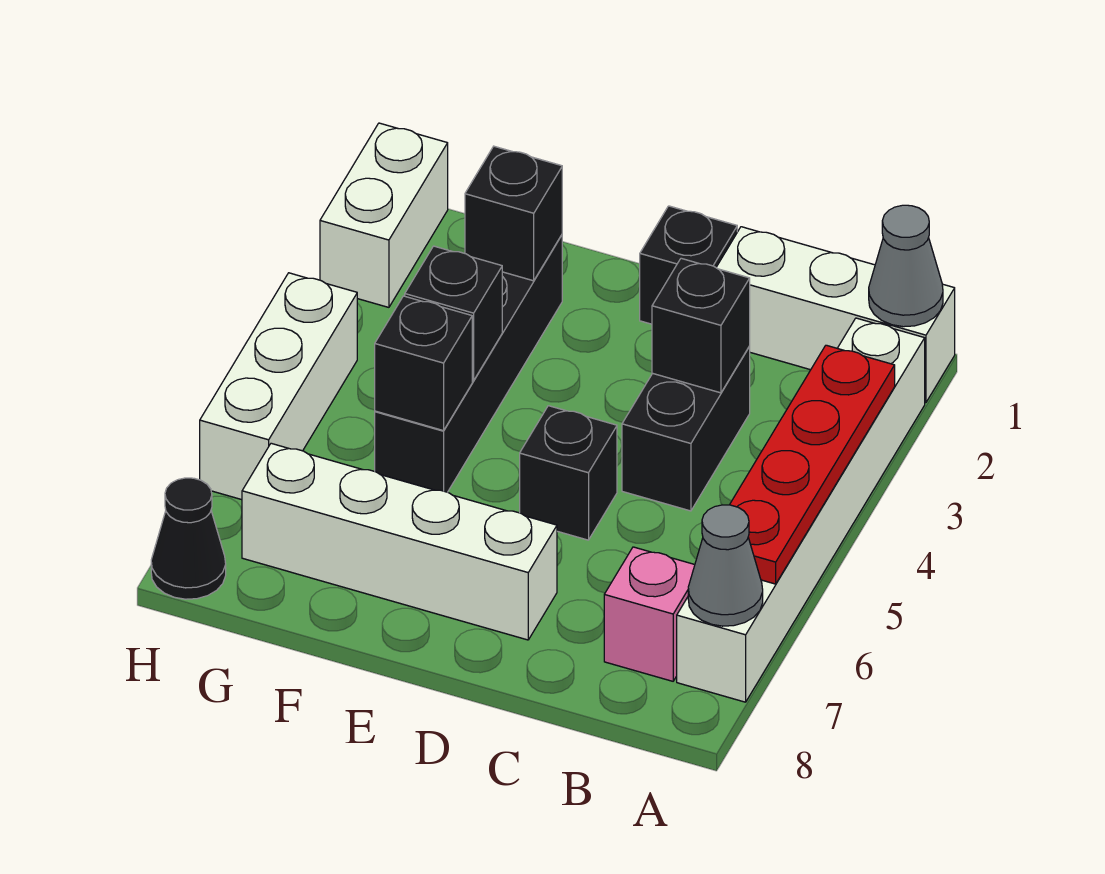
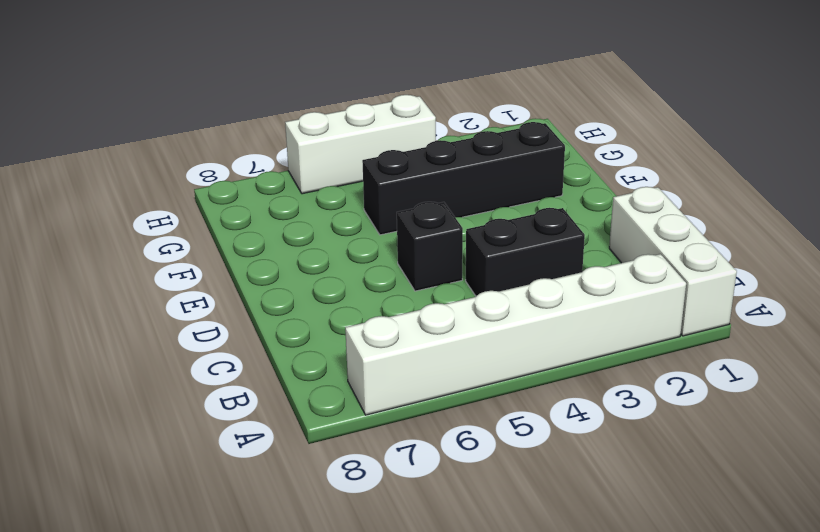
none -> pink 1x1 brick [604,547,695,681]
none -> black 1x1 brick [640,206,737,324]
none -> white 1x4 brick [242,443,557,640]

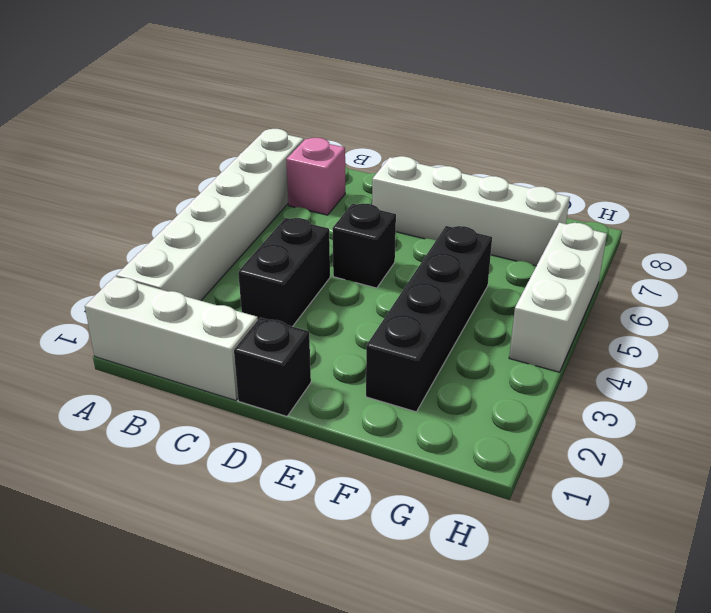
none -> white 1x2 brick [320,123,448,307]
none -> black 1x1 cone [151,478,226,599]
none -> grey 1x1 cone [869,205,943,327]

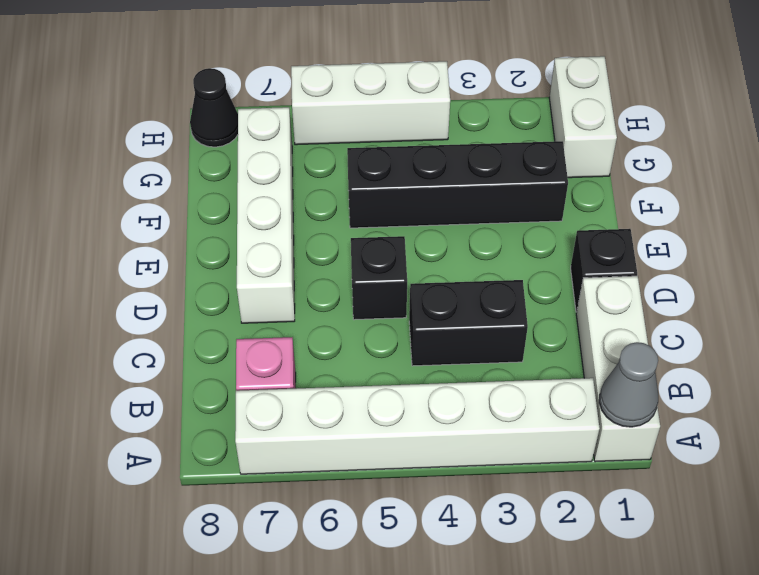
white 1x2 brick [549,56,617,178] -> white 1x2 brick turned to [320,123,448,307]
none -> red 1x4 plate [730,345,895,584]
none -> grey 1x1 cone [688,505,763,626]
none -> black 1x1 brick [652,258,750,393]

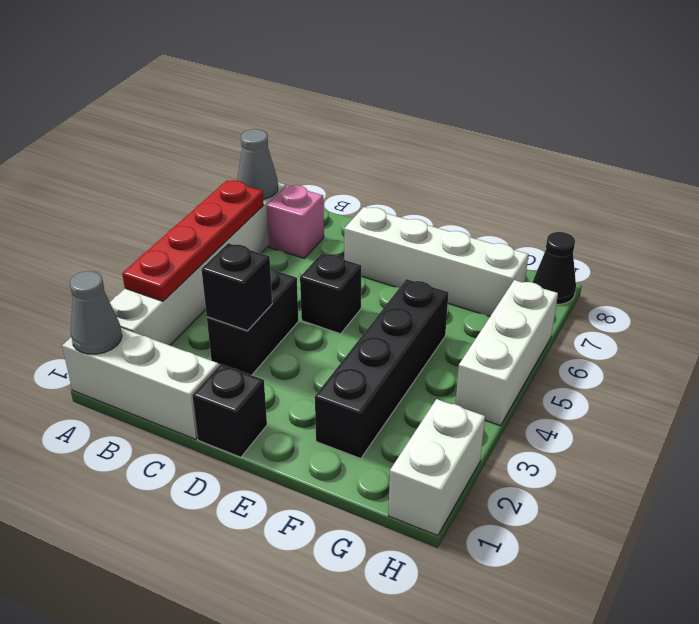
none -> black 1x1 brick [465,146,562,281]
none -> black 1x1 brick [405,246,502,381]
none -> black 1x1 brick [375,296,472,431]

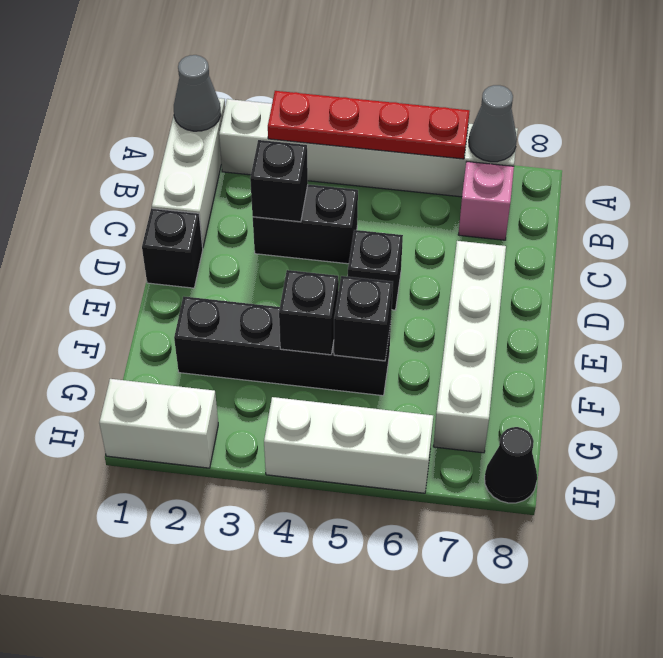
none -> black 1x1 brick [465,146,562,281]

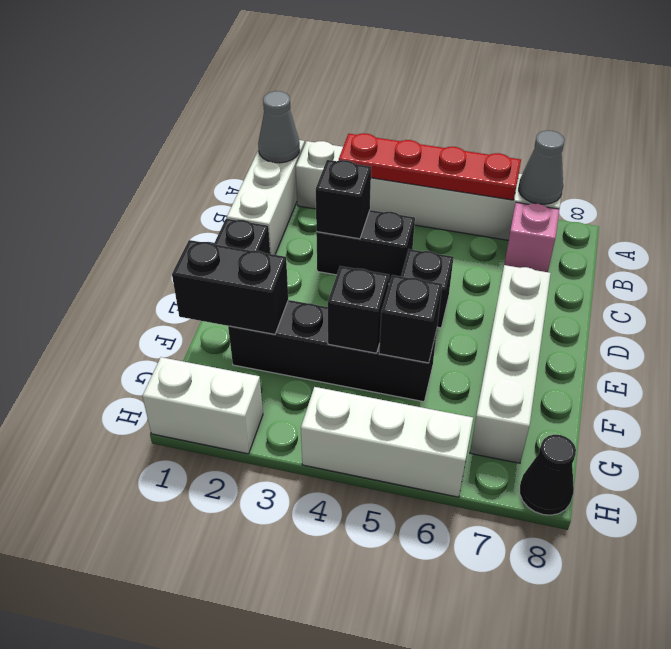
black 1x2 brick [172,240,288,334] -> black 1x1 brick [465,146,562,281]

